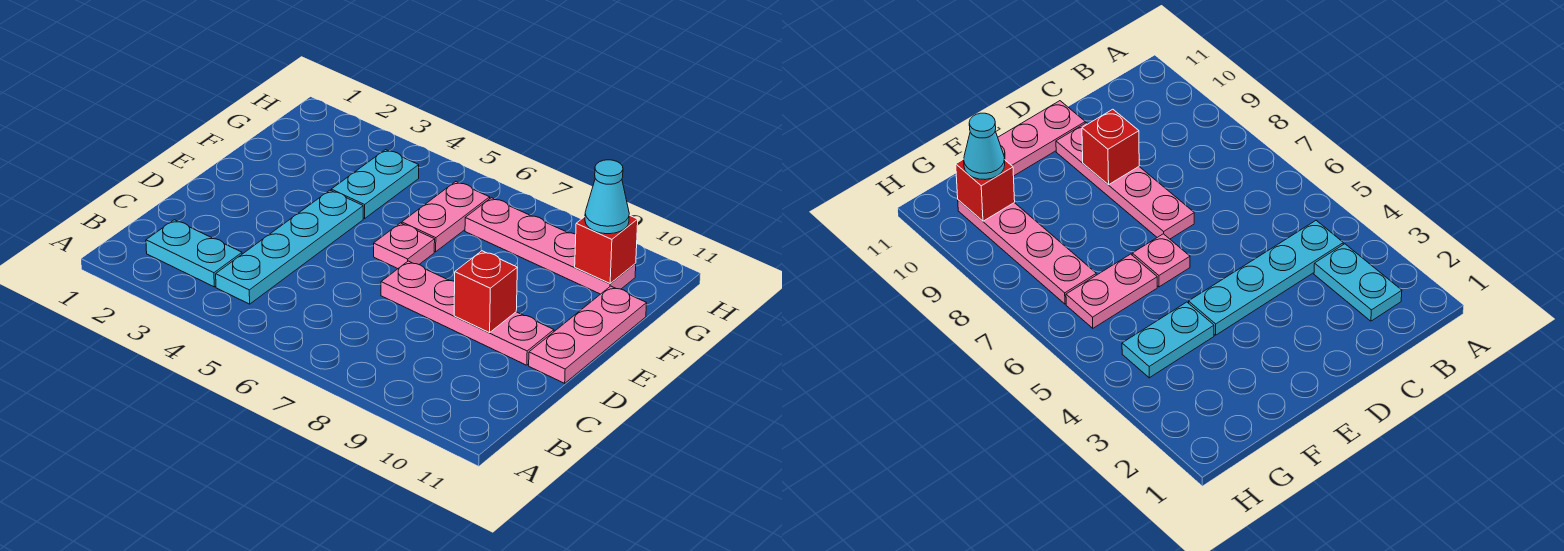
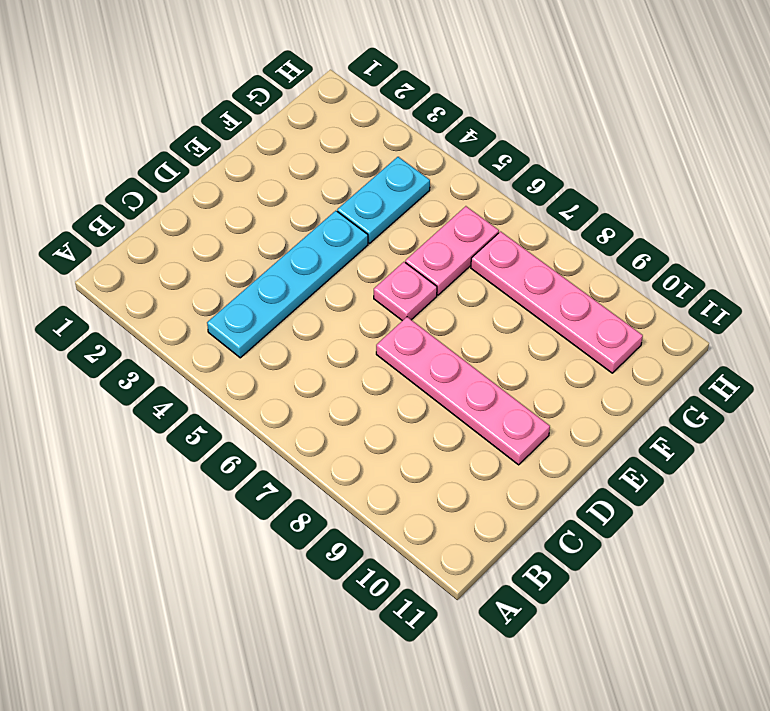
none -> cyan 1x2 plate [146,220,242,287]
none -> pink 1x3 plate [529,286,647,383]

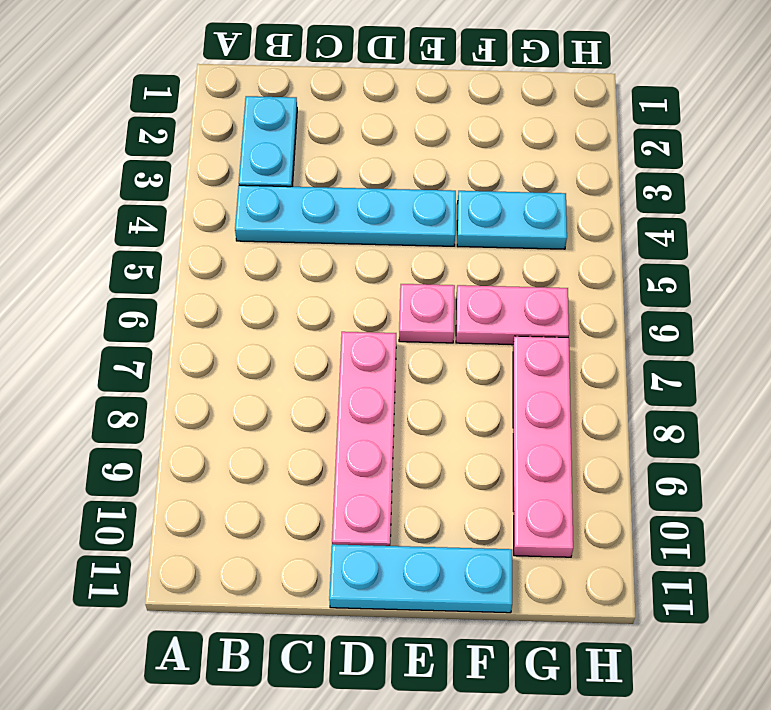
cyan 1x3 plate [329,544,512,613] -> pink 1x3 plate [529,286,647,383]
none -> red 1x1 brick [454,251,517,333]
none -> red 1x1 brick [575,215,638,283]

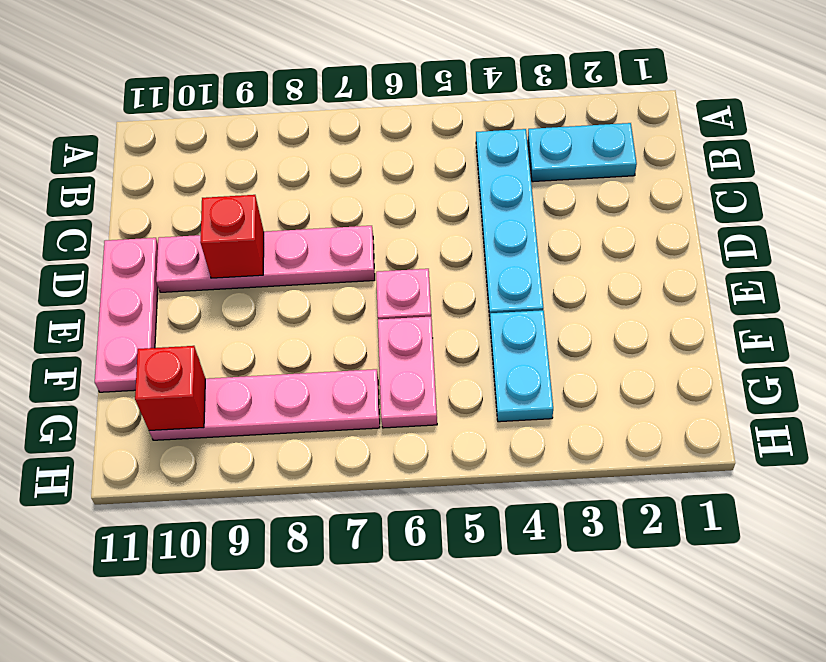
none -> cyan 1x1 cone [585,160,629,234]

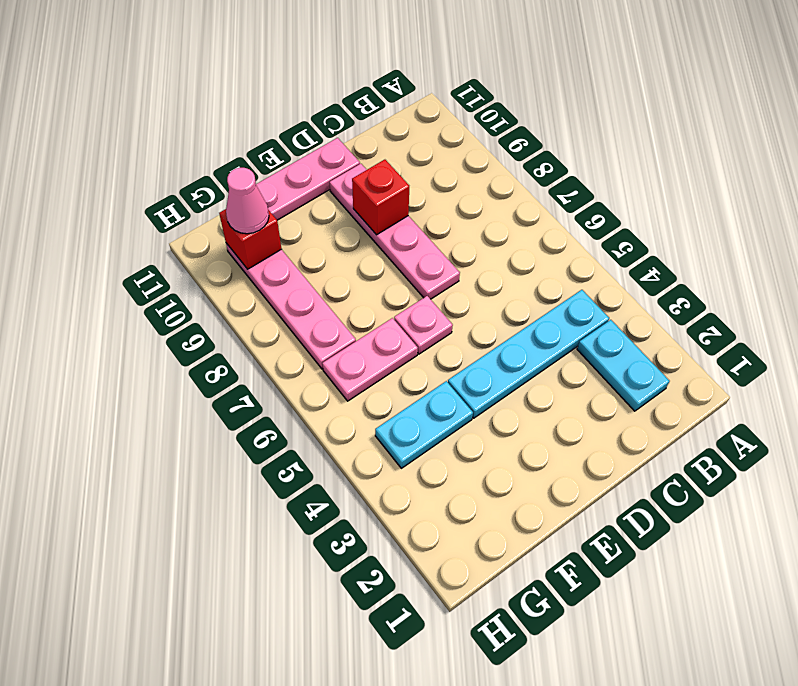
pink 1x1 cone [226,168,269,234] -> cyan 1x1 cone [585,160,629,234]

